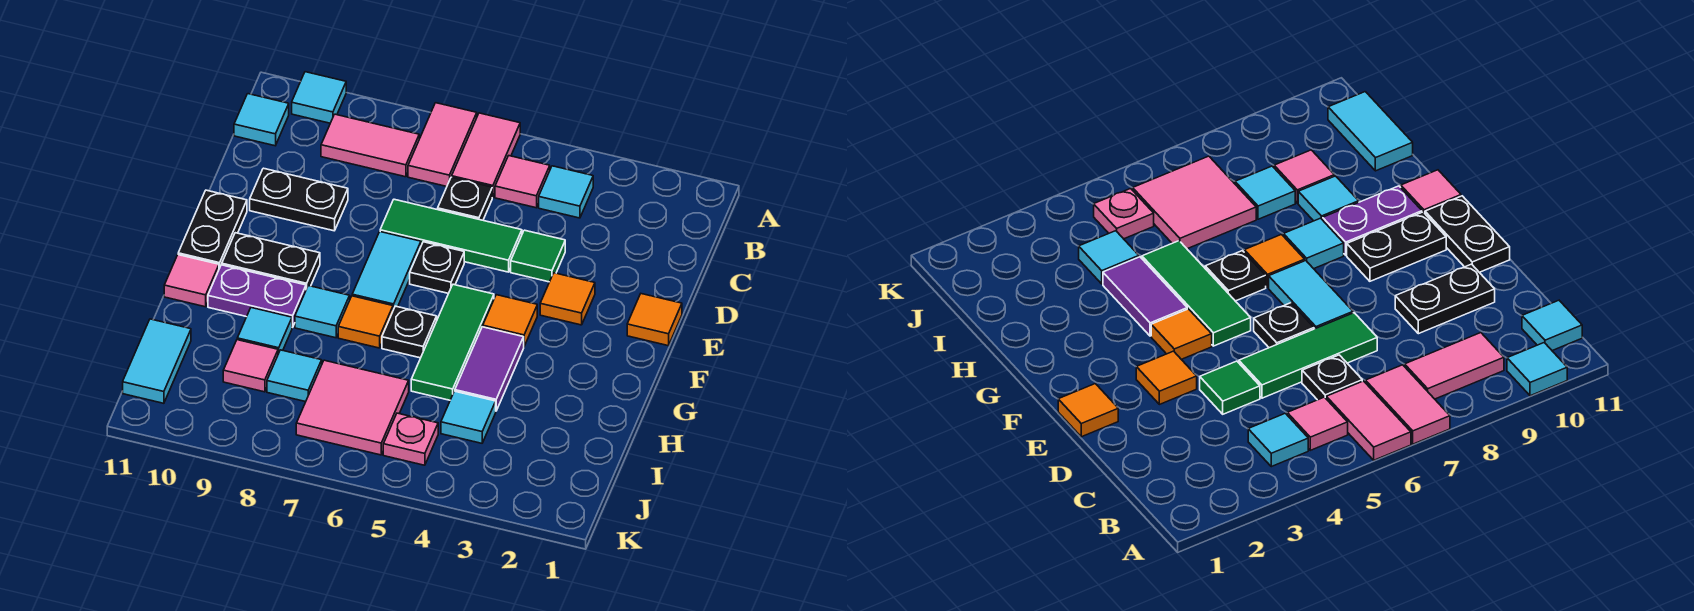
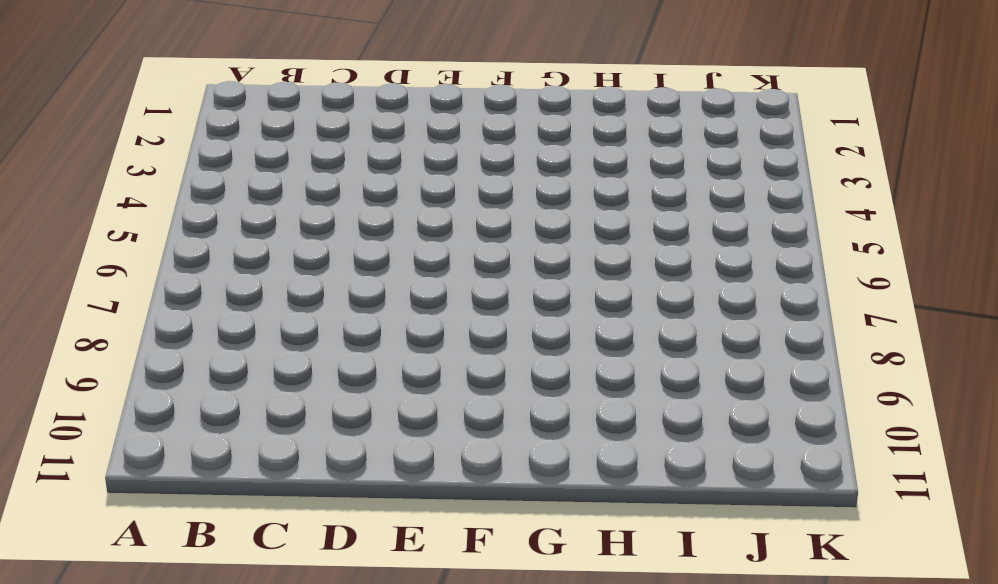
none -> pink 1x2 tile [452,113,520,197]
none -> pink 1x2 tile [408,103,477,186]
none -> cyan 1x1 tile [292,72,346,123]
none -> cyan 1x1 tile [539,166,593,218]

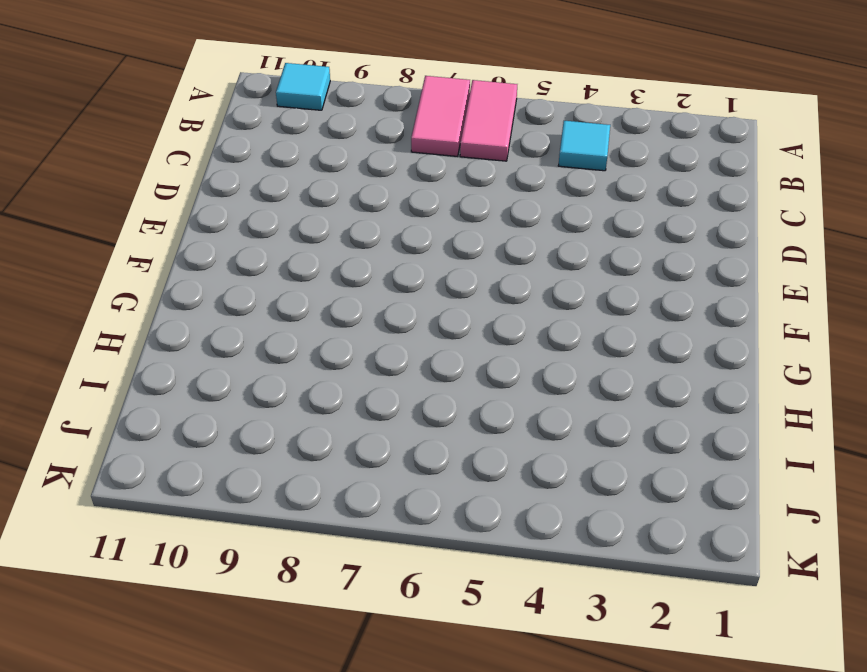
none -> pink 1x1 tile [495,156,550,208]
none -> pink 1x2 tile [321,114,419,177]
none -> cyan 1x1 tile [234,94,289,146]
none -> black 1x1 plate [438,177,492,220]

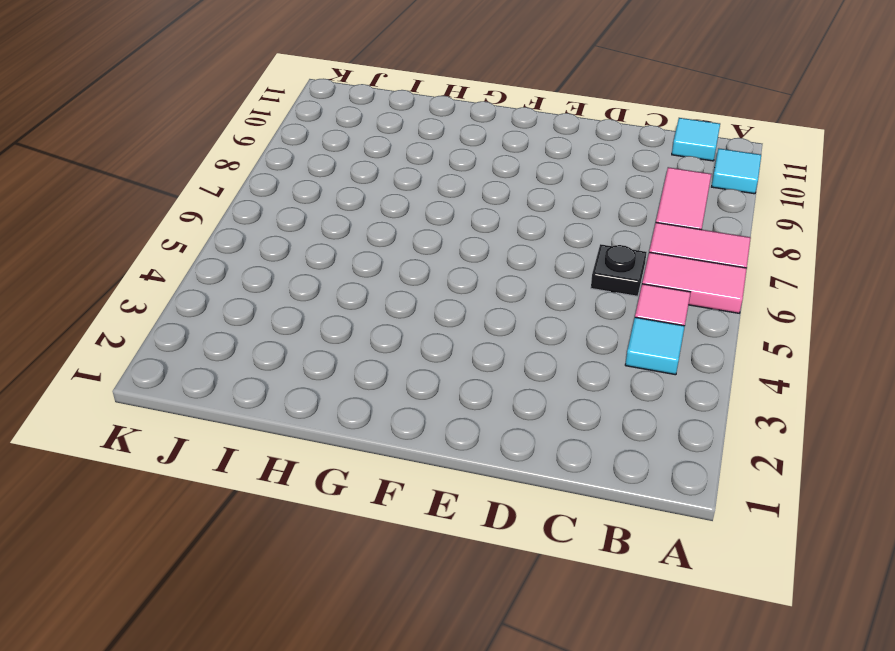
none -> green 1x1 tile [511,230,565,282]
none -> green 1x3 tile [380,199,522,272]
none -> black 1x2 plate [250,168,348,231]
none -> orange 1x1 tile [627,294,682,346]

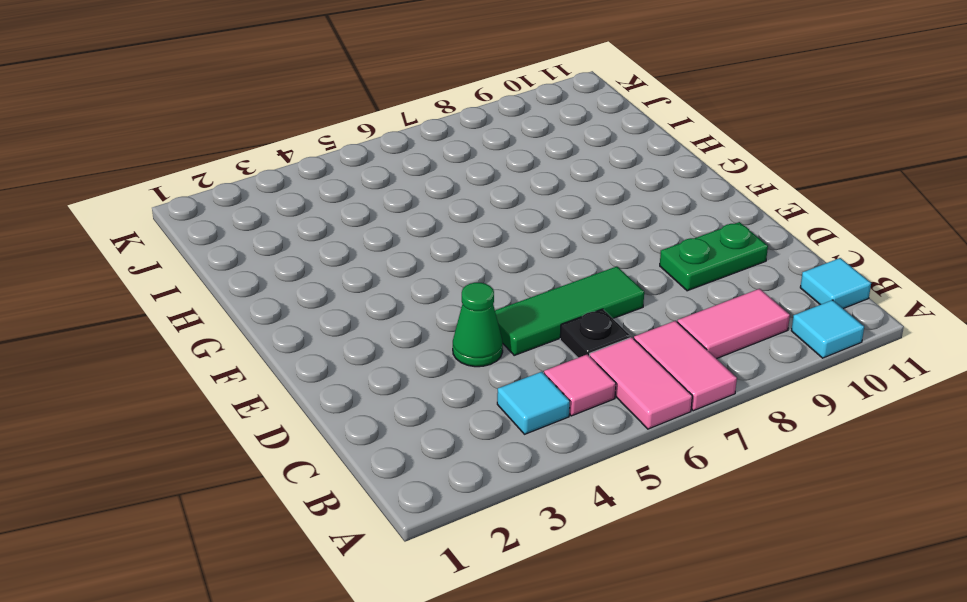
green 1x1 cone [453,283,503,367] -> green 1x1 tile [511,230,565,282]
green 1x2 plate [660,222,768,291] -> black 1x2 plate [250,168,348,231]
none -> orange 1x1 tile [627,294,682,346]
none -> orange 1x1 tile [540,273,595,325]
none -> black 1x1 plate [410,242,464,293]
none -> cyan 1x2 tile [352,232,421,310]

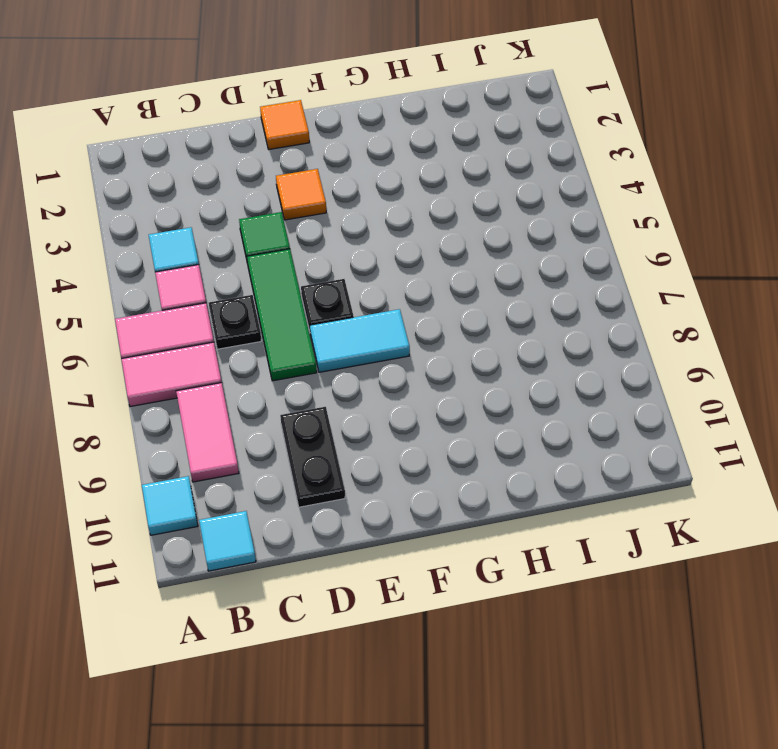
none -> black 1x2 plate [178,190,247,269]
none -> orange 1x1 tile [483,295,537,346]
none -> green 1x3 tile [411,284,494,400]
none -> black 1x2 plate [222,233,320,289]

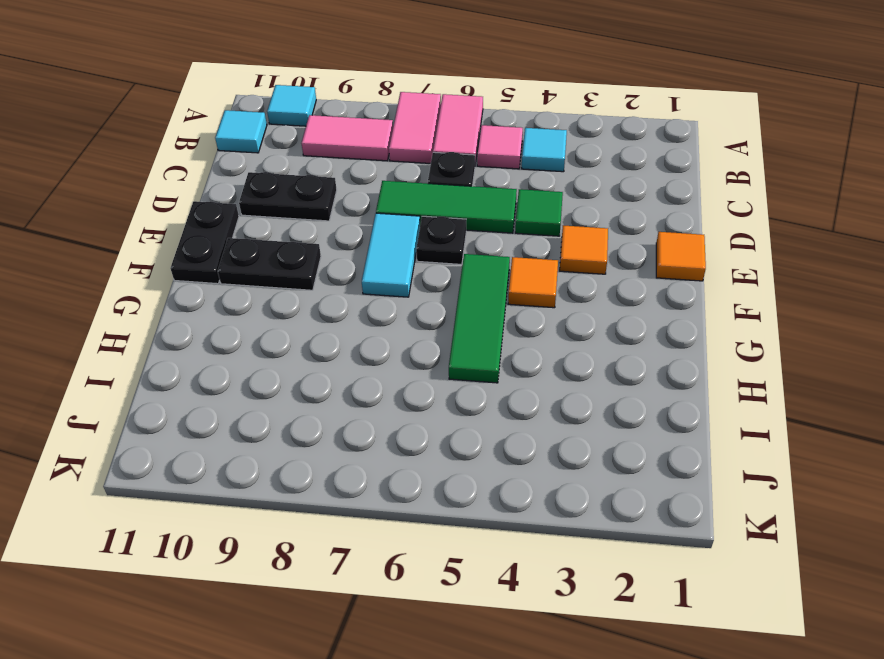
none -> purple 1x2 tile [455,327,524,411]
none -> black 1x1 plate [382,306,437,358]
none -> orange 1x1 tile [338,296,393,348]
none -> cyan 1x1 tile [295,286,350,338]

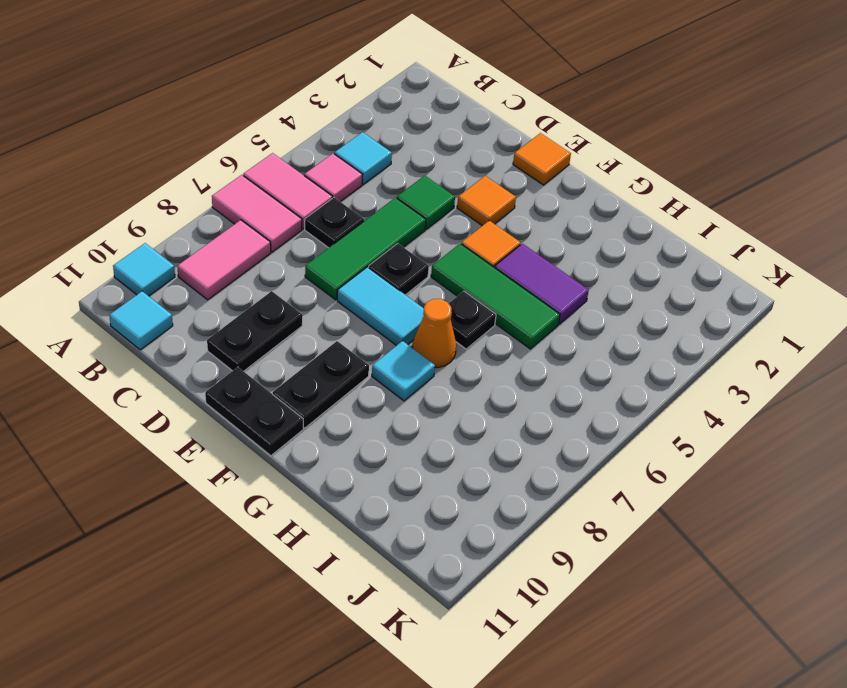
orange 1x1 cone [412,299,456,368] -> orange 1x1 tile [338,296,393,348]
none -> purple 1x2 plate [208,265,306,327]
none -> pink 1x1 tile [164,255,219,307]
none -> cyan 1x1 tile [237,308,292,354]
none -> cyan 1x1 tile [441,391,496,443]

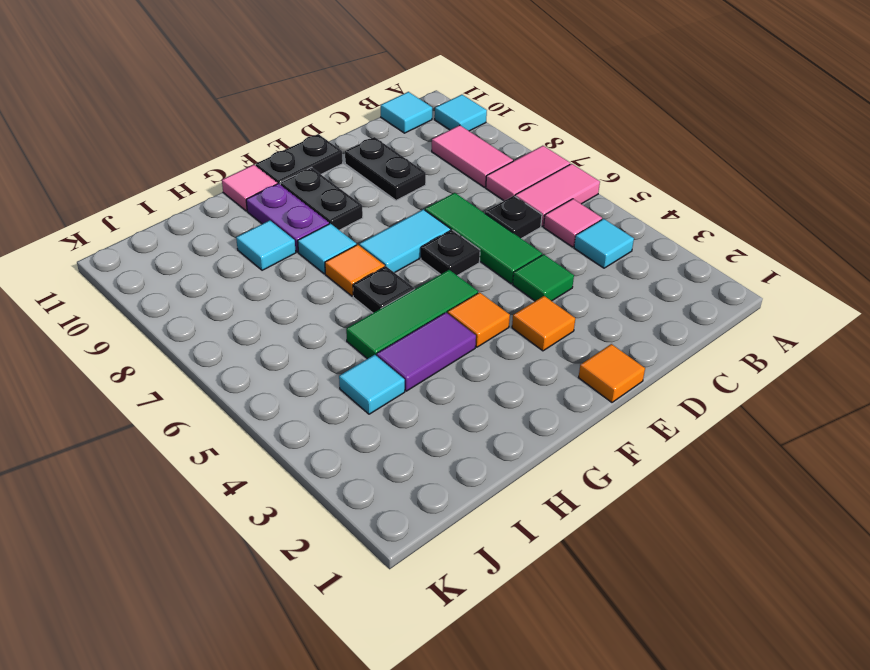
none -> pink 2x2 tile [296,360,409,455]
none -> cyan 1x1 tile [267,350,322,402]
none -> pink 1x1 tile [223,340,278,392]
none -> cyan 1x2 tile [123,319,191,403]

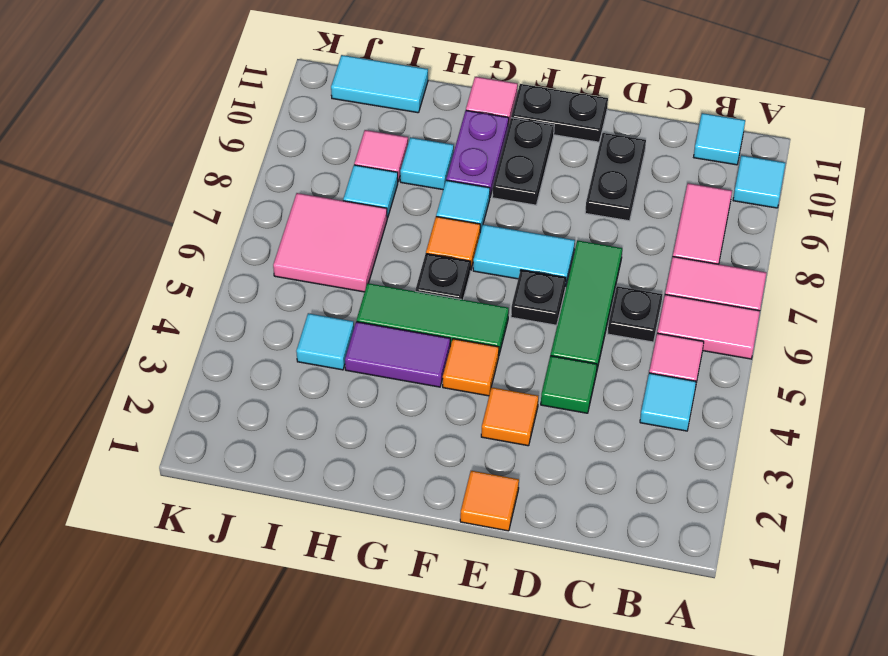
none -> pink 1x1 plate [383,413,438,465]

